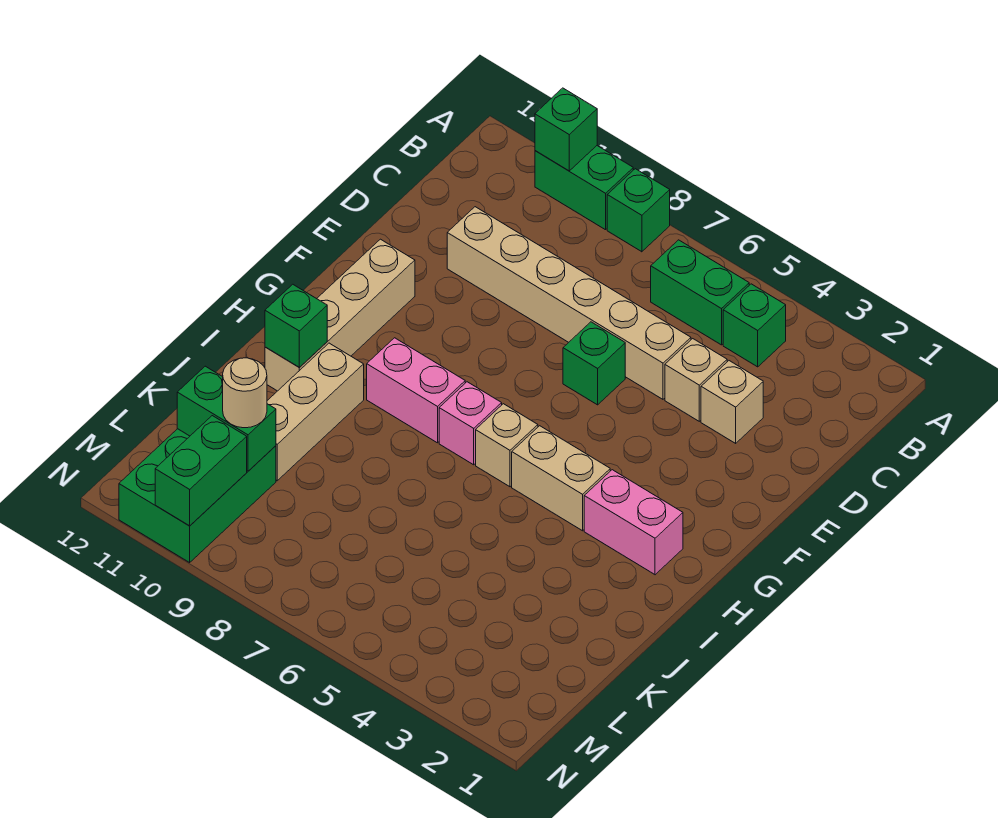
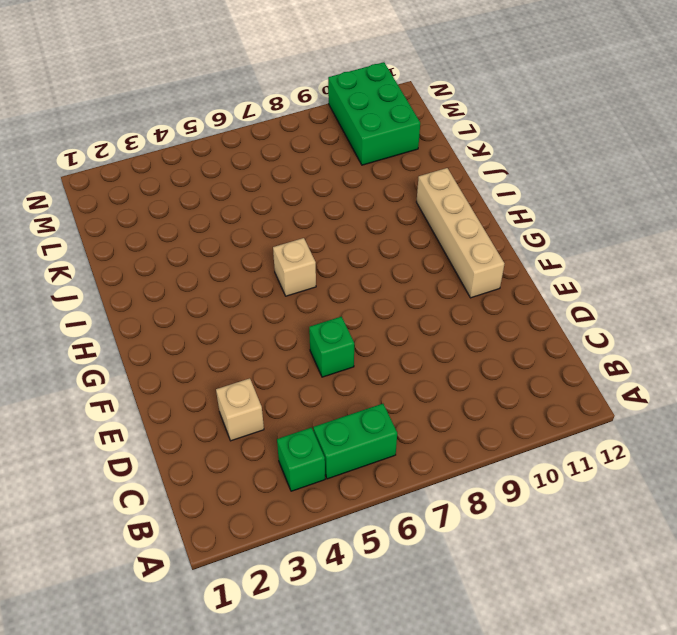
none -> green 1x1 brick [607,169,670,252]
none -> green 1x2 brick [535,146,633,230]
none -> tan 1x1 brick [665,339,727,421]

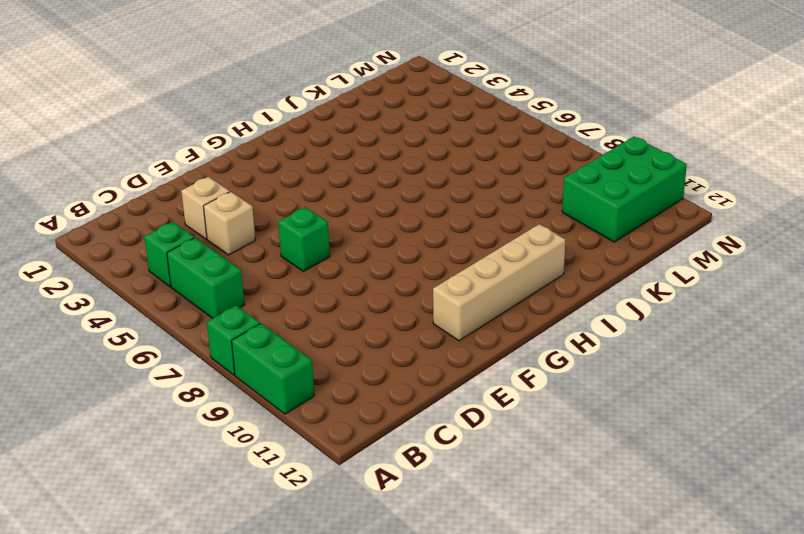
none -> tan 1x6 brick [447,207,691,399]
none -> pink 1x2 brick [584,470,683,575]
none -> tan 1x2 brick [512,426,610,531]

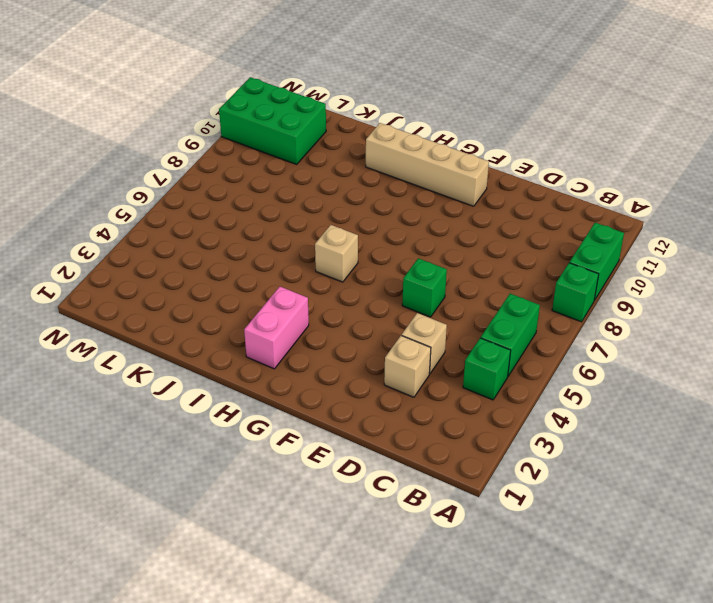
none -> tan 1x6 brick [447,207,691,399]
none -> tan 1x2 brick [512,426,610,531]
none -> pink 1x1 brick [439,382,502,465]

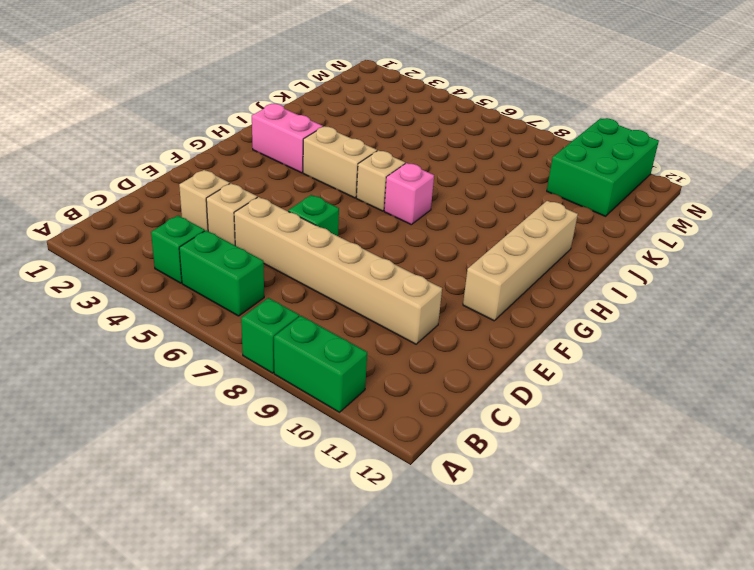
none -> pink 1x2 brick [367,338,465,443]
none -> tan 1x3 brick [267,343,364,481]
none -> green 1x1 brick [535,88,597,171]

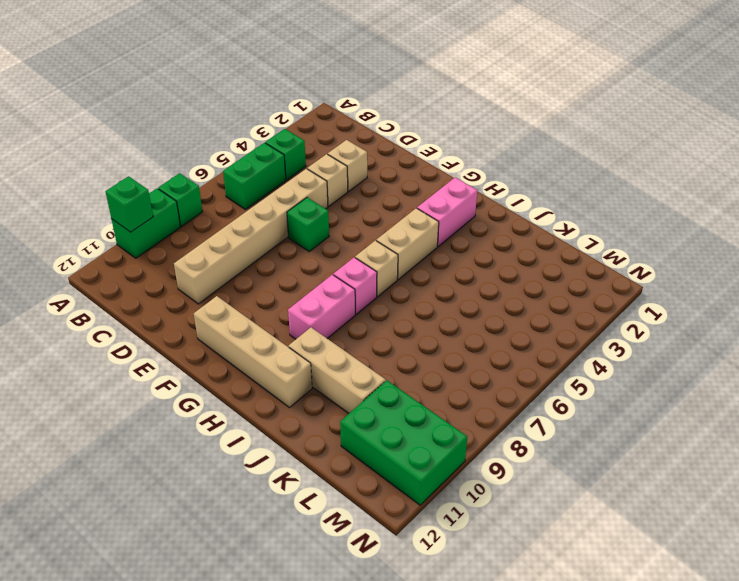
none -> green 1x1 brick [265,284,327,368]
none -> green 1x2 brick [177,366,276,471]
none -> green 1x2 brick [155,416,247,526]

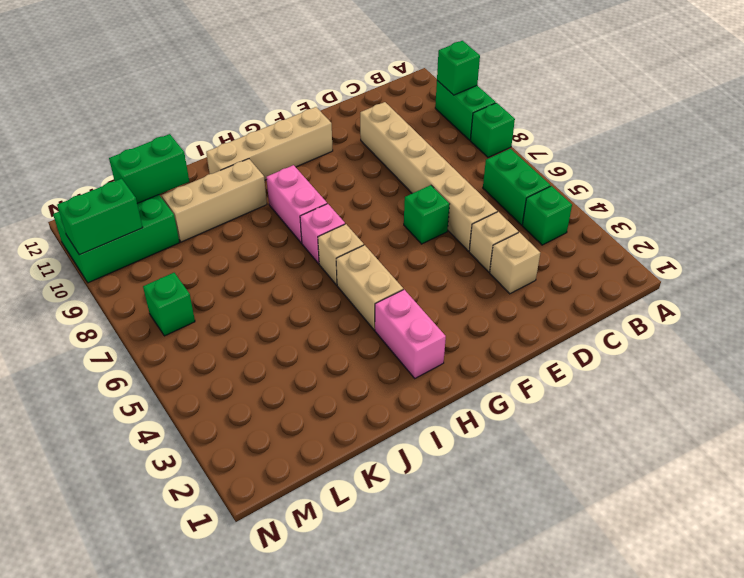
green 1x2 brick [109,134,189,203] -> green 1x2 brick turned to [177,366,276,471]
green 1x1 brick [143,273,195,336] -> green 1x1 brick moved to [265,284,327,368]
none -> tan 1x1 round brick [223,358,267,428]

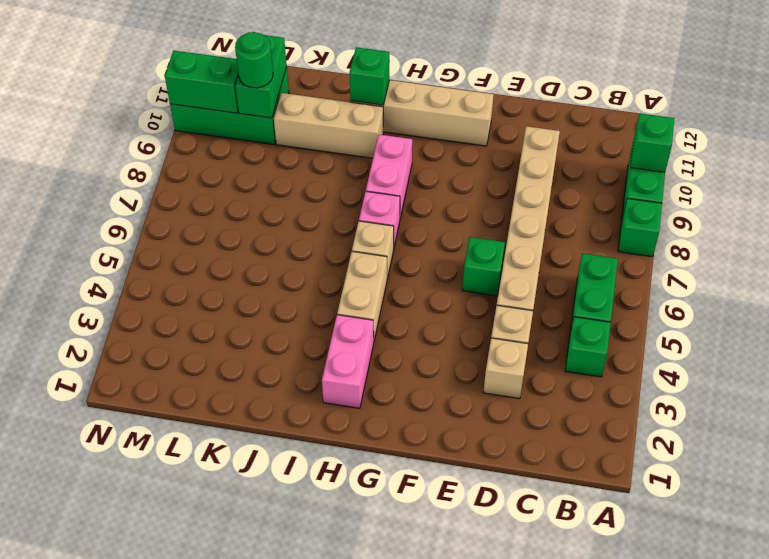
green 1x1 round brick [235,32,273,88] -> tan 1x1 round brick [223,358,267,428]

